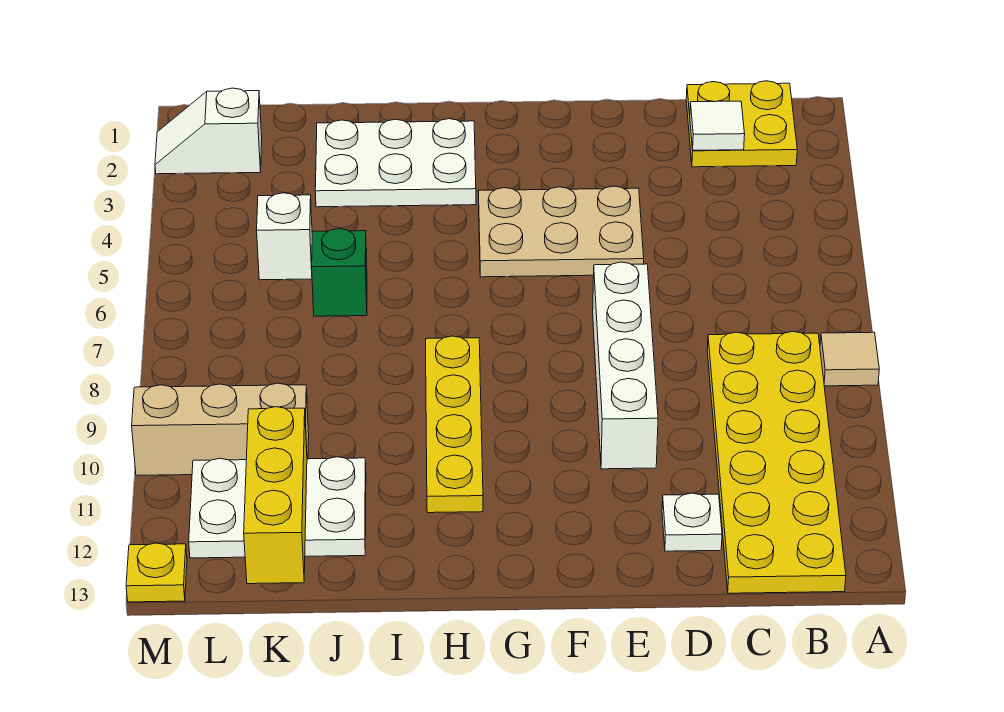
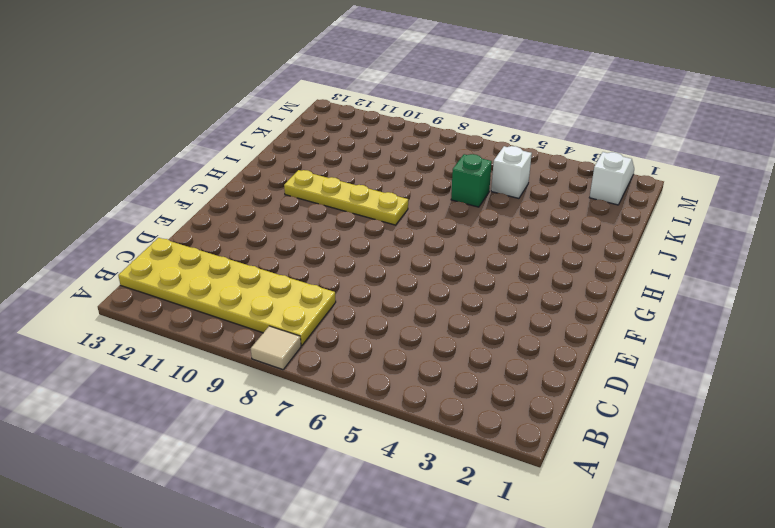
none -> yellow 2x2 plate [686,81,797,167]
none -> white 1x1 plate [662,493,722,551]
none -> tan 2x3 plate [478,186,644,277]

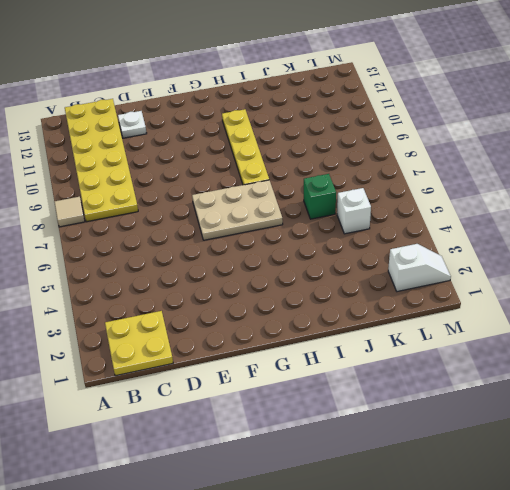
tan 2x3 plate [192,180,283,240] -> tan 2x3 plate moved to [478,186,644,277]
none -> white 1x4 brick [593,262,658,469]
none -> white 2x3 plate [315,119,476,207]
none -> white 2x3 plate [189,457,366,558]

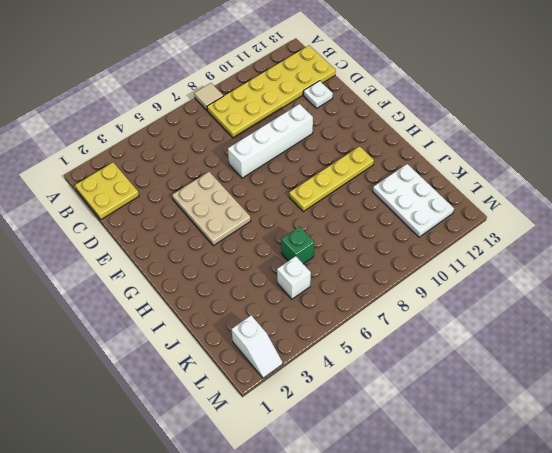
none -> white 2x3 plate [315,119,476,207]
none -> tan 1x3 brick [132,383,309,475]
none -> yellow 1x1 plate [126,543,187,602]

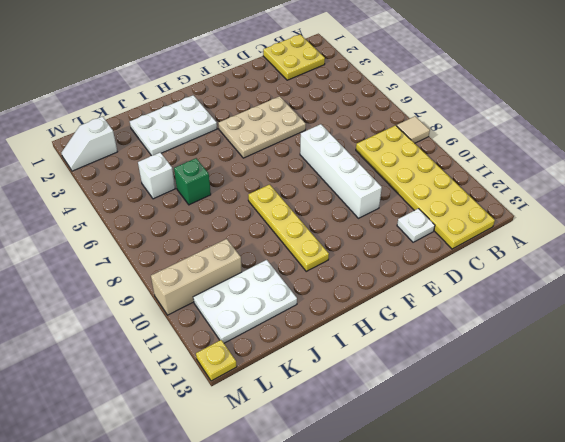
none -> white 1x1 tile [690,101,745,150]
none -> yellow 1x3 brick [244,407,307,584]

